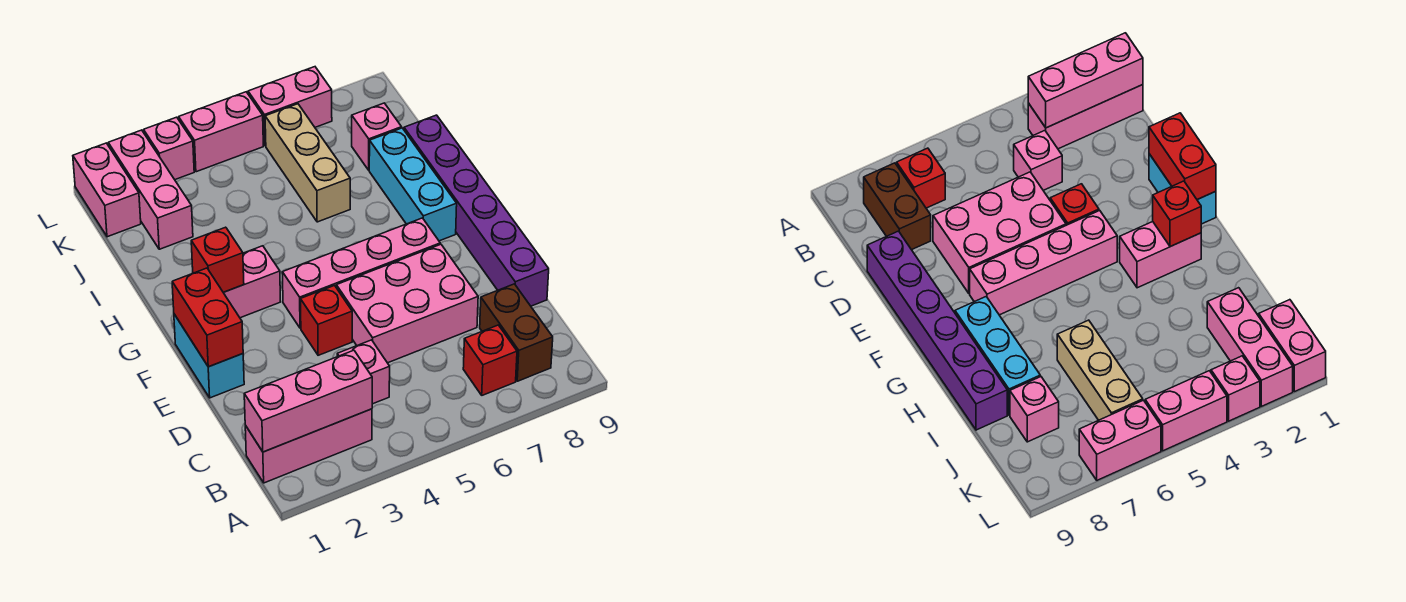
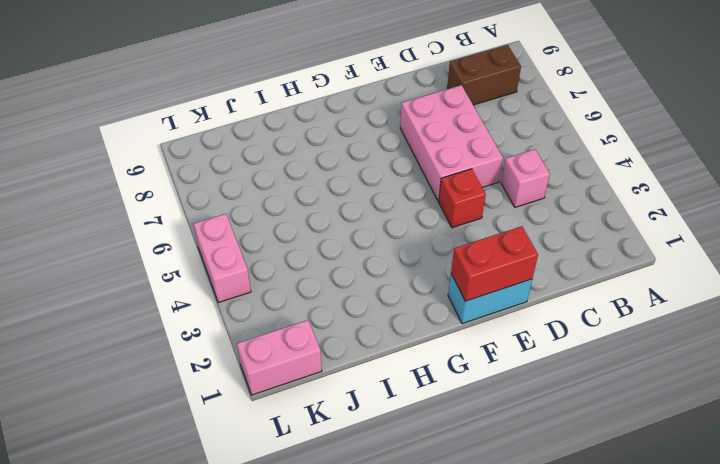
none -> pink 1x3 brick [245,409,372,483]
none -> red 1x1 brick [463,325,517,395]
none -> purple 1x6 brick [404,115,549,306]

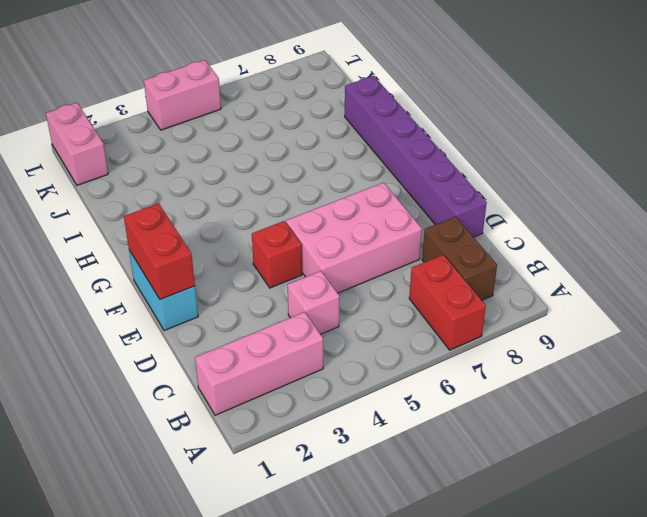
red 1x2 brick [409,255,486,350] -> red 1x1 brick [463,325,517,395]
none -> pink 1x4 brick [282,218,440,328]
none -> pink 1x2 brick [224,246,281,318]
none -> cyan 1x3 brick [369,128,457,241]

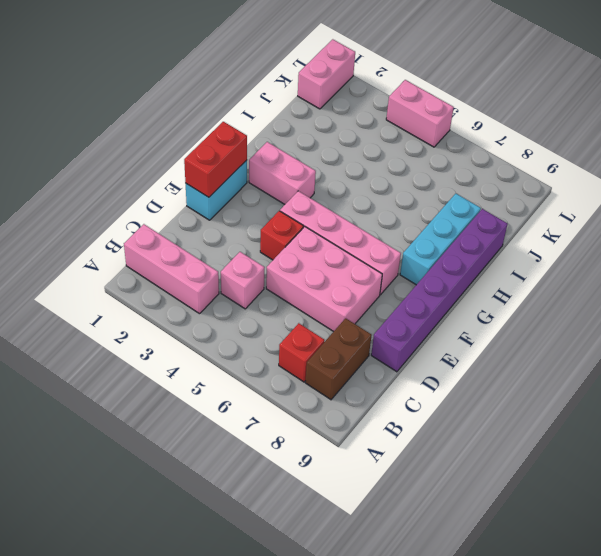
none -> tan 1x3 brick [265,104,350,222]
none -> pink 1x3 brick [108,130,193,249]
none -> pink 1x1 brick [352,103,402,170]

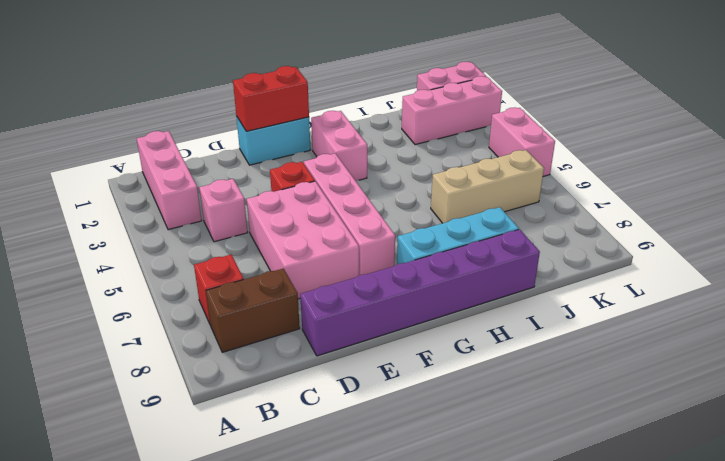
none -> pink 1x1 brick [352,103,402,170]
none -> pink 1x1 brick [144,117,194,180]
none -> pink 1x2 brick [248,67,332,146]

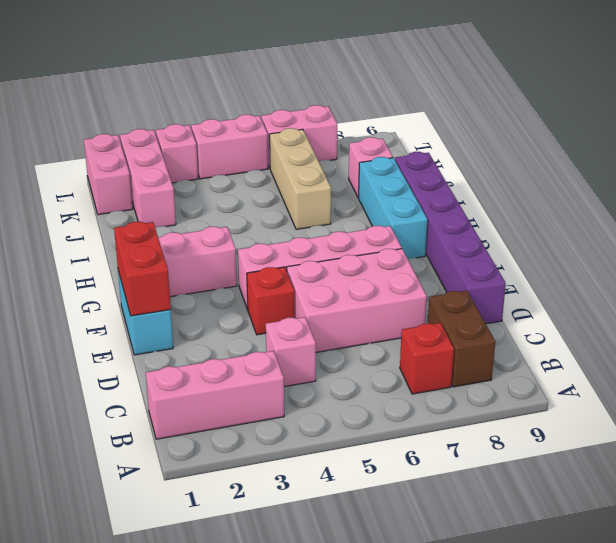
none -> pink 1x3 brick [244,350,372,452]
none -> red 1x1 brick [191,227,244,293]

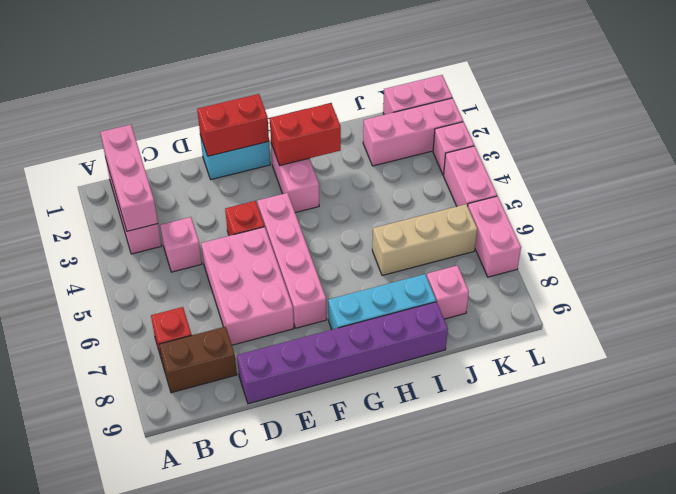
red 1x2 brick [270,103,341,165] -> red 1x1 brick [191,227,244,293]

